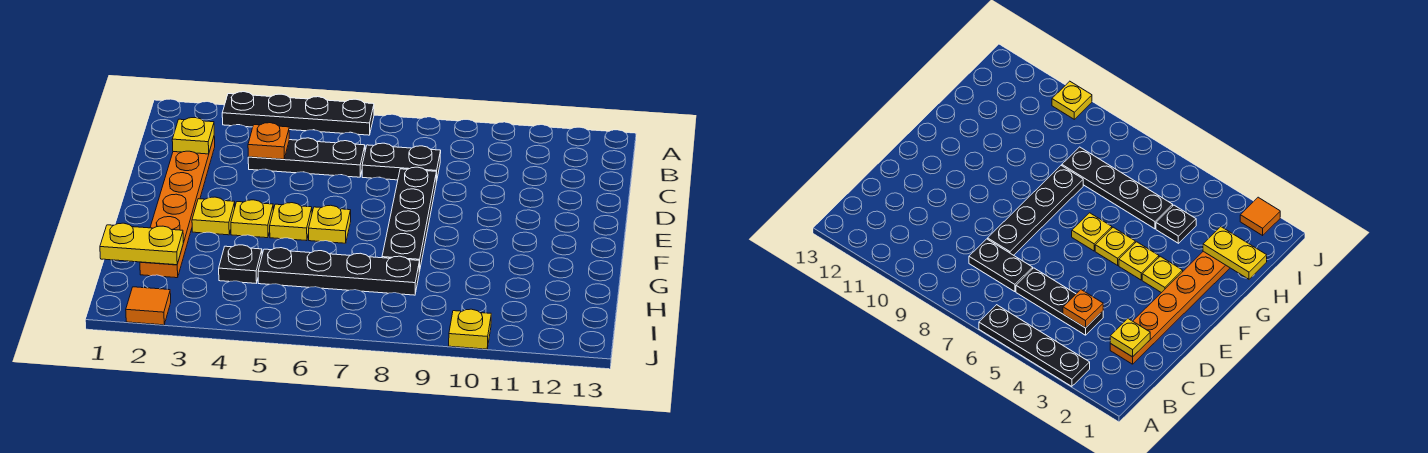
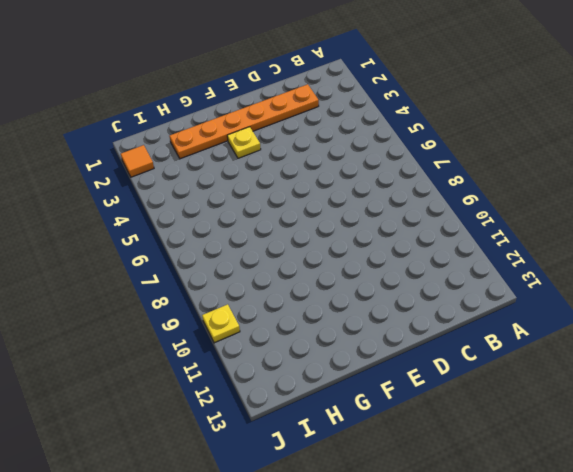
none -> black 1x4 plate [222,92,374,135]
none -> black 1x3 plate [248,138,365,177]
none -> black 1x2 plate [362,143,441,182]

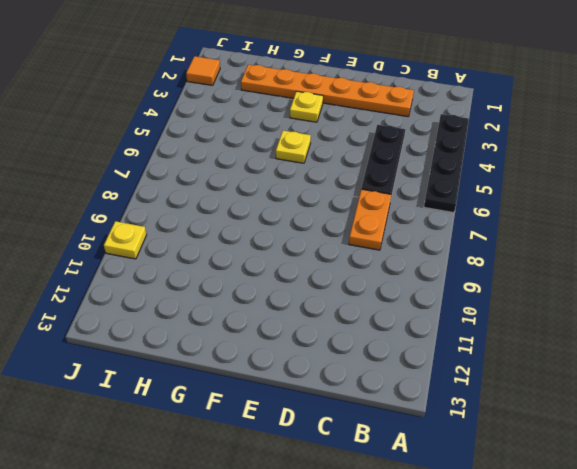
orange 1x2 plate [349,189,391,250] -> black 1x2 plate [362,143,441,182]
none -> black 1x4 plate [382,167,436,272]
none -> yellow 1x1 plate [231,200,273,238]
none -> yellow 1x1 plate [309,205,351,243]

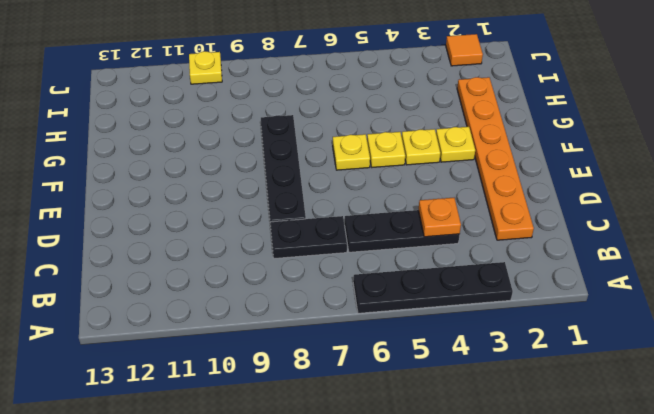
none -> black 1x1 plate [219,245,262,283]
none -> black 1x4 plate [258,248,420,295]
none -> yellow 1x1 plate [172,118,214,154]

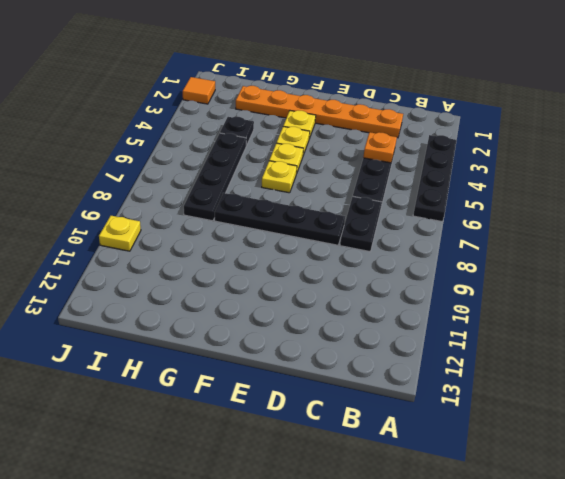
none -> yellow 1x1 plate [172,118,214,154]
none -> yellow 1x2 plate [100,223,183,265]

